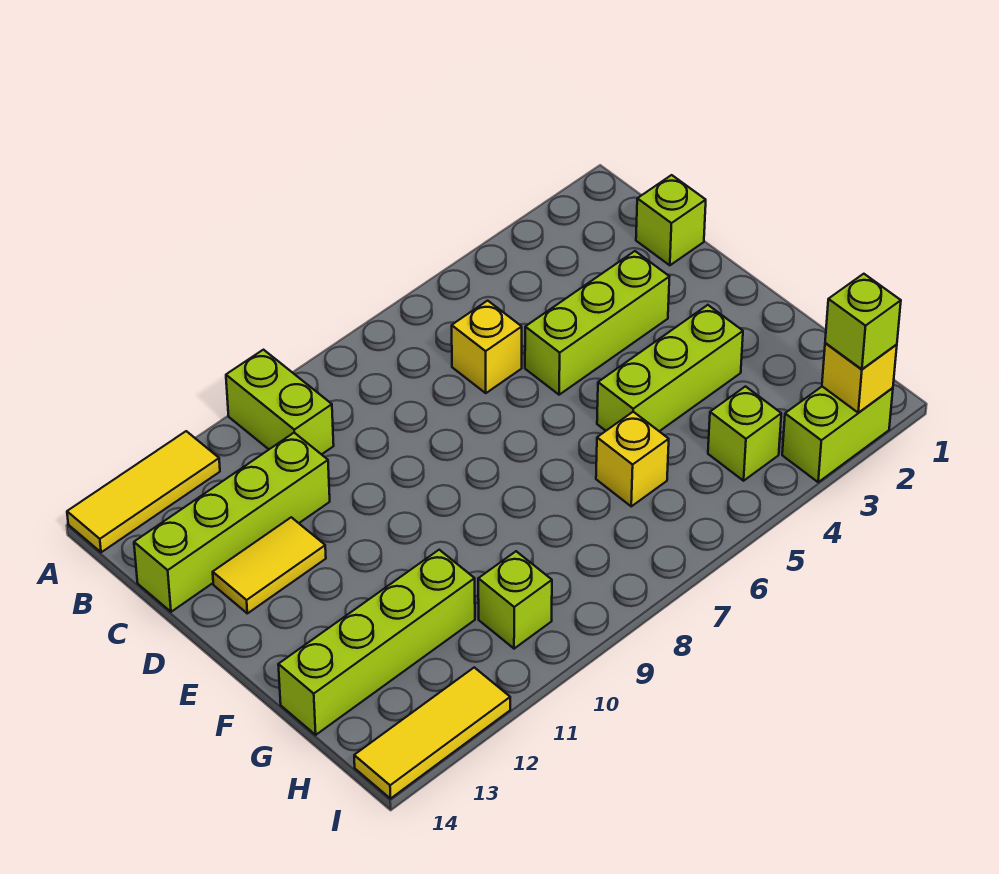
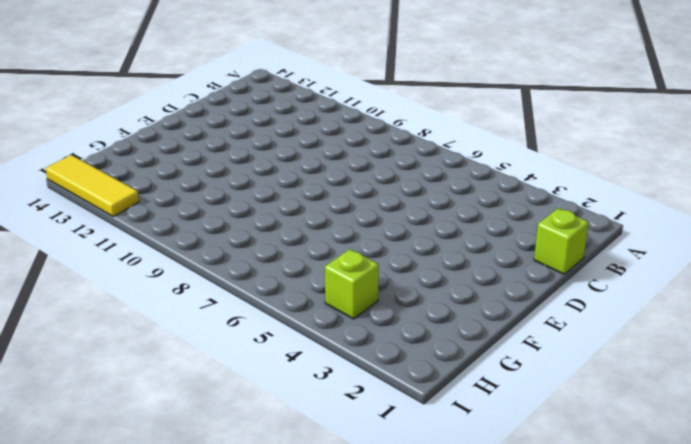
none -> lime 1x2 brick [226,350,334,455]
none -> yellow 1x3 tile [67,431,220,552]
none -> yellow 1x1 brick [452,301,522,393]

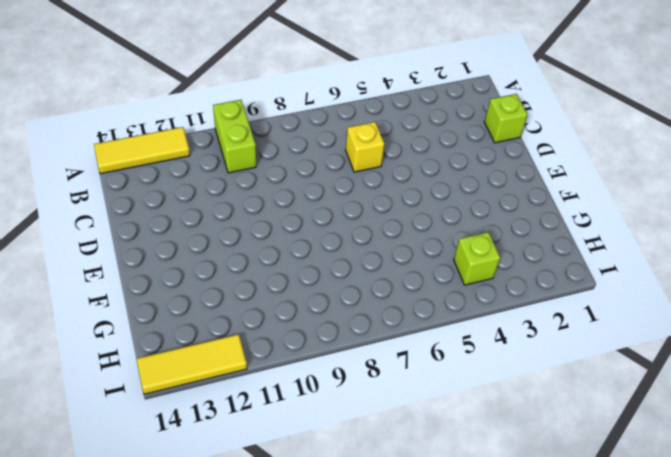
none -> lime 1x4 brick [134,433,330,612]
none -> lime 1x3 brick [525,251,669,395]
none -> yellow 1x2 tile [213,517,326,613]

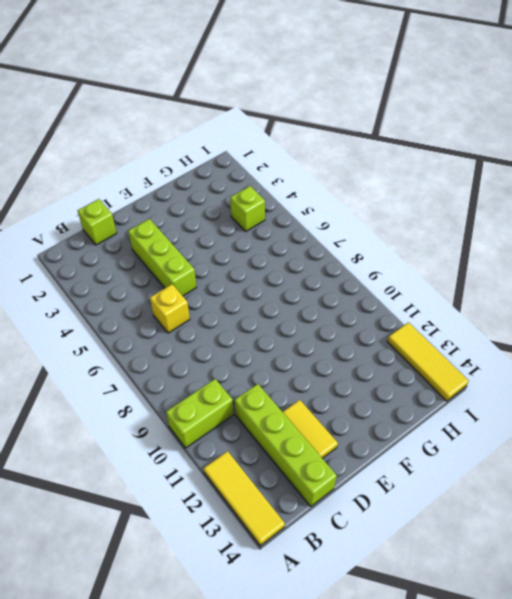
none -> lime 1x3 brick [597,305,743,431]
none -> yellow 1x1 brick [596,412,669,506]
none -> lime 1x4 brick [278,550,475,735]

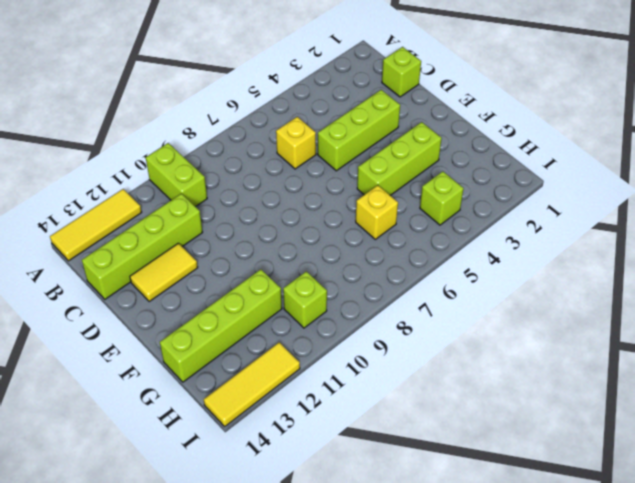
none -> lime 1x2 brick [782,387,893,482]
none -> yellow 1x1 brick [822,343,897,413]
none -> lime 1x1 brick [825,274,901,369]

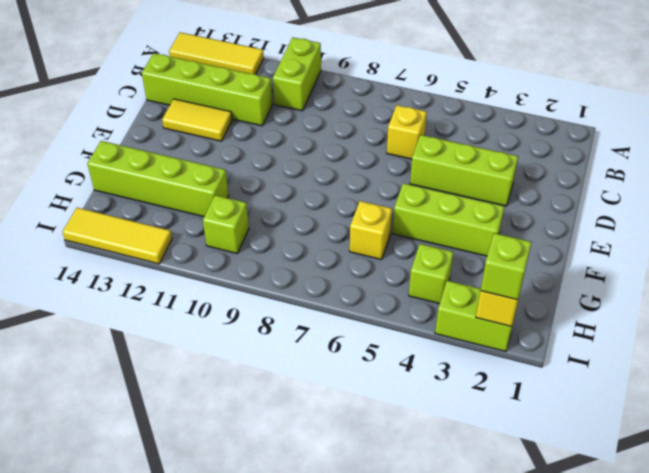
none -> lime 1x1 brick [636,175,706,265]

